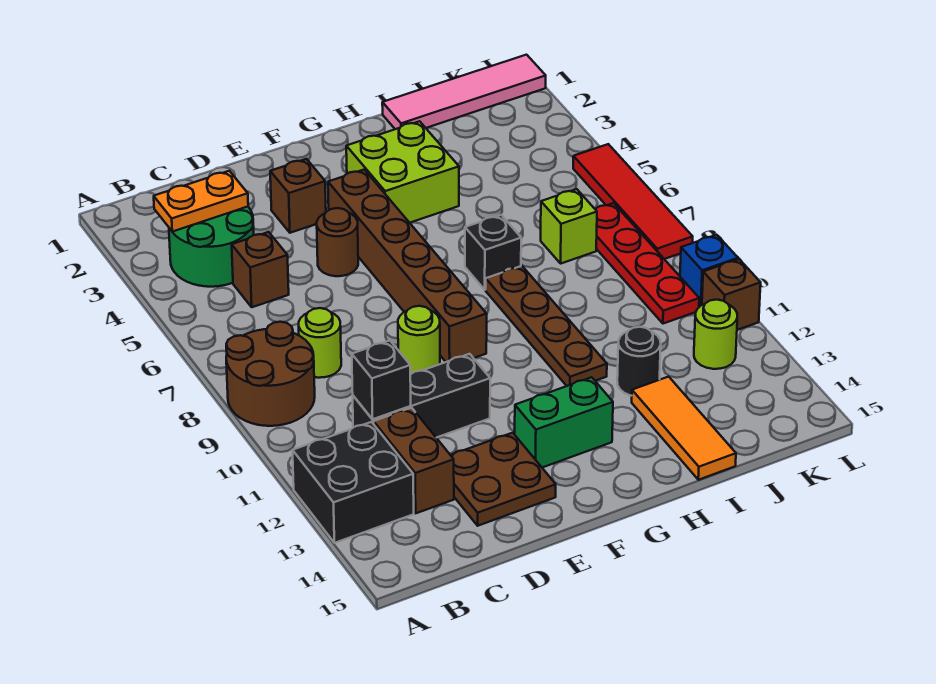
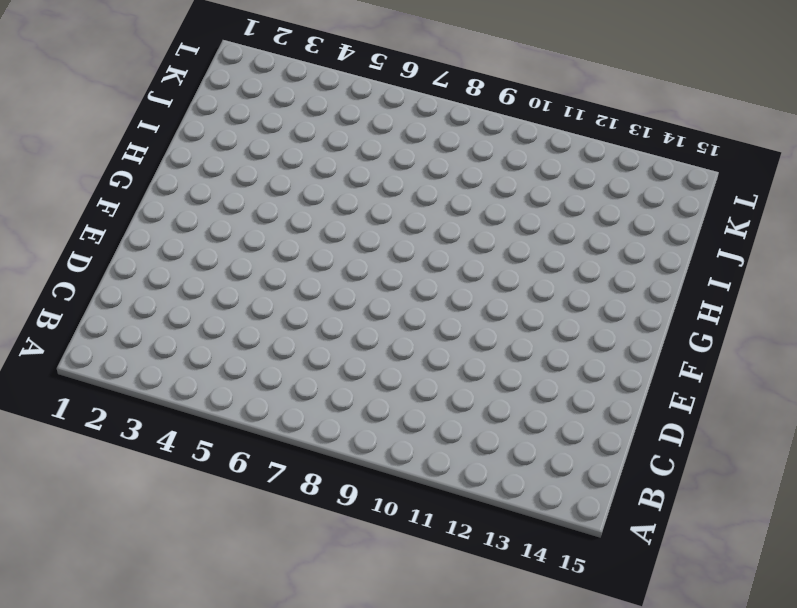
none -> brown 2x2 round brick [226,322,315,426]
none -> black 2x2 brick [293,422,414,543]
none -> green 2x2 round brick [169,207,254,287]

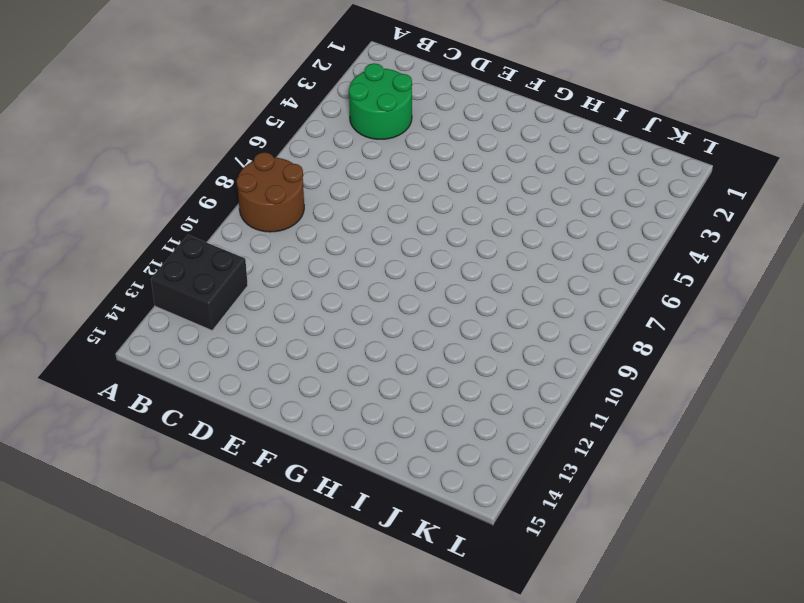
none -> brown 1x1 brick [232,232,289,307]
none -> lime 1x1 round brick [299,308,341,378]
none -> black 1x3 brick [353,354,490,438]

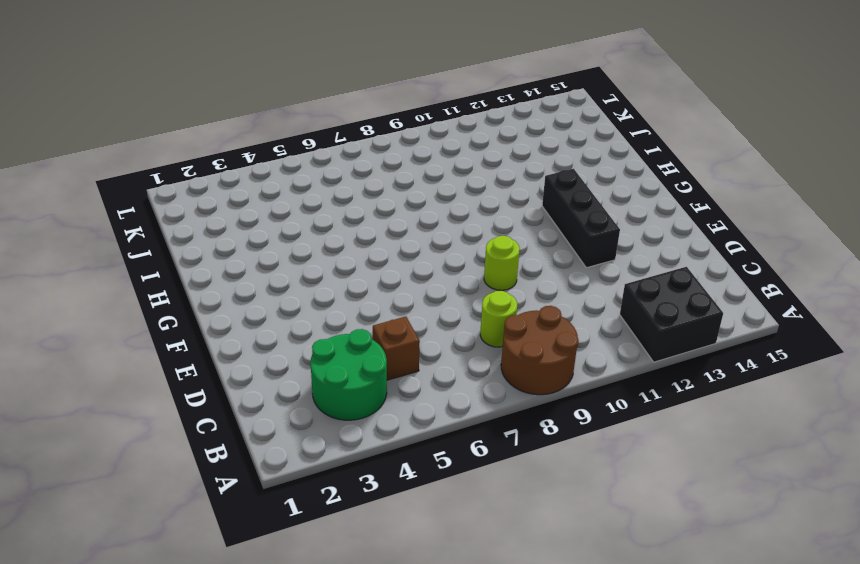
black 1x3 brick [542,169,620,268] -> black 1x3 brick moved to [353,354,490,438]
none -> brown 1x2 brick [374,408,454,513]
none -> brown 2x2 plate [451,433,556,526]
none -> brown 1x1 brick [270,159,326,233]

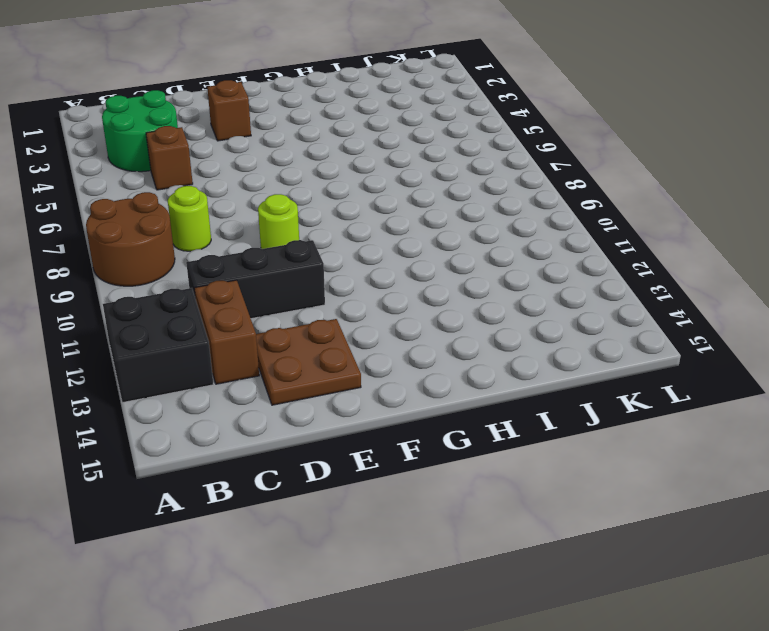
none -> brown 1x1 round brick [317,208,358,276]
none -> brown 1x6 brick [328,170,487,362]
none -> green 1x2 brick [515,377,613,468]

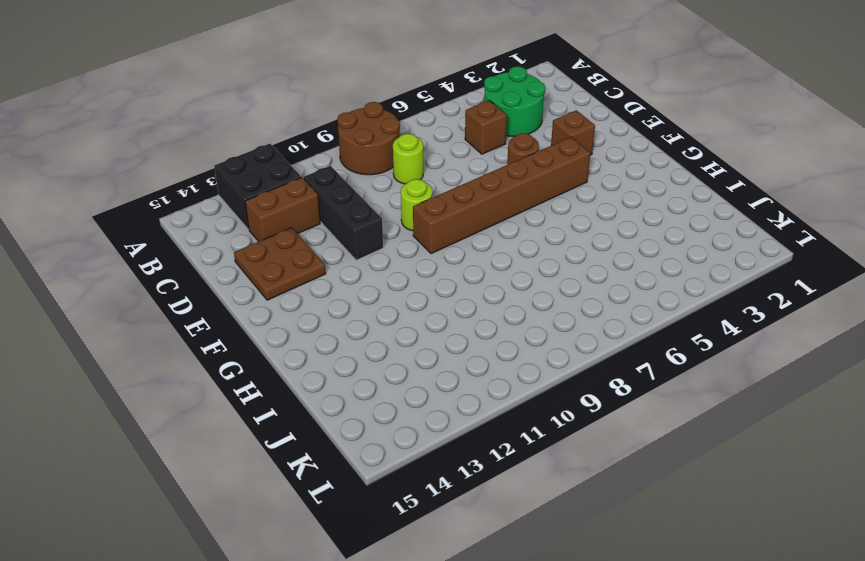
none -> green 1x2 brick [515,377,613,468]
none -> lime 2x2 brick [346,121,459,223]
none -> black 1x1 brick [465,215,521,290]

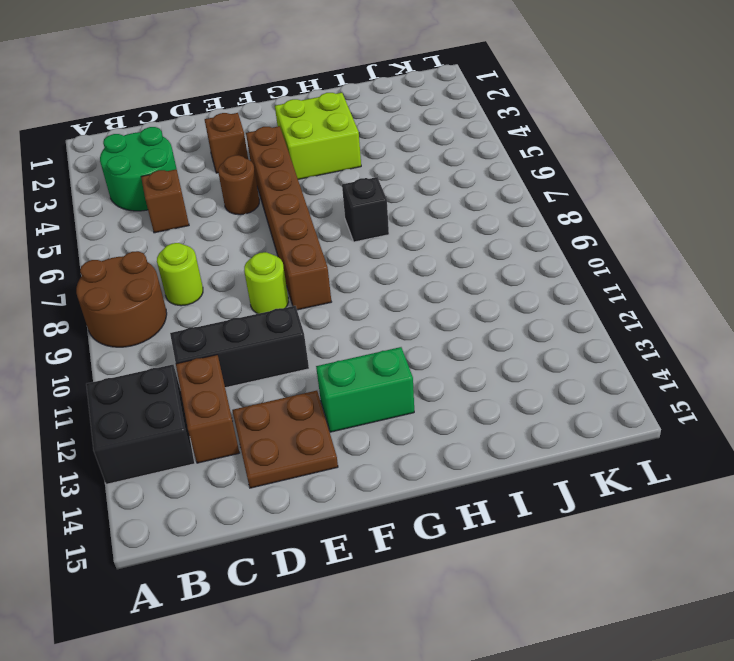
none -> brown 1x4 plate [486,266,607,386]
none -> pink 1x4 tile [382,55,546,129]
none -> black 1x1 round brick [617,327,661,396]

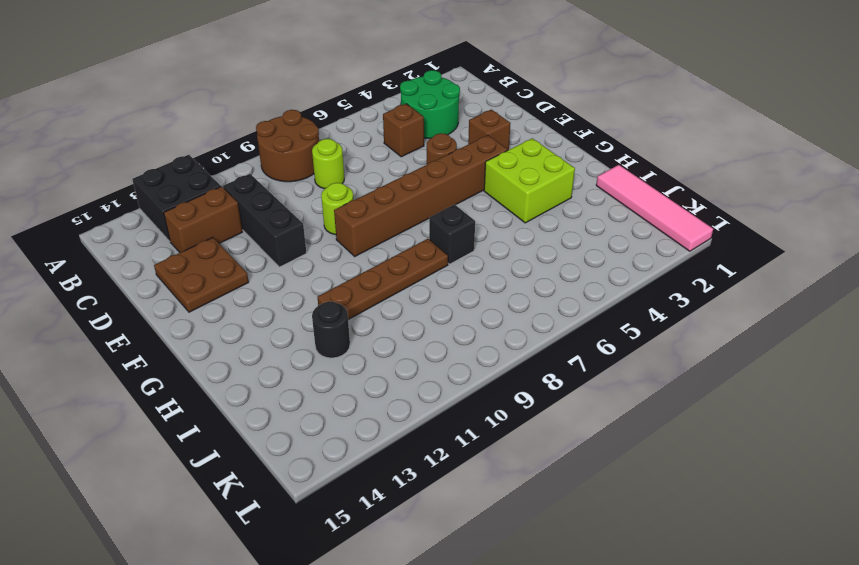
none -> green 1x2 brick [515,377,613,468]
none -> orange 1x3 tile [632,377,736,480]
none -> lime 1x1 brick [541,189,597,263]

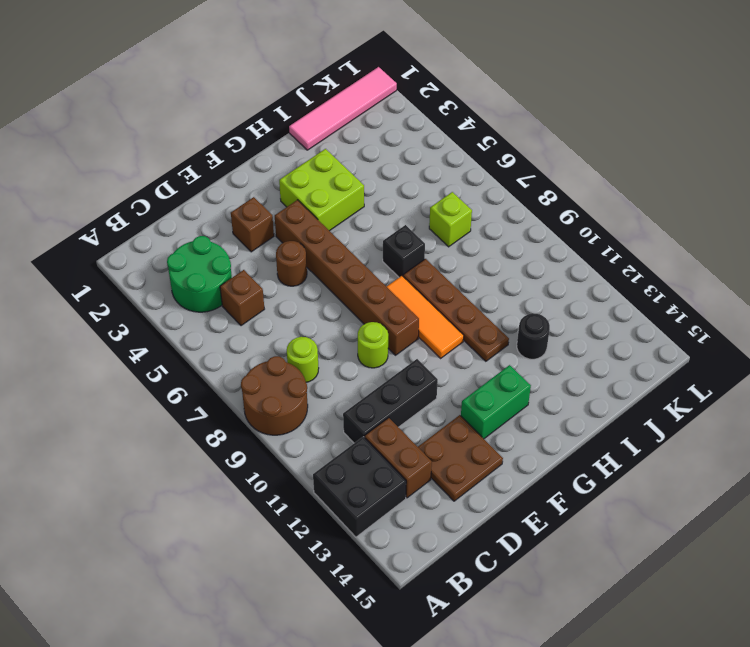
orange 1x3 tile [387,276,464,358] -> orange 1x3 tile moved to [632,377,736,480]
none -> red 1x4 plate [595,203,699,324]
none -> lime 1x1 round brick [694,300,737,369]
none -> red 1x4 tile [573,144,693,259]

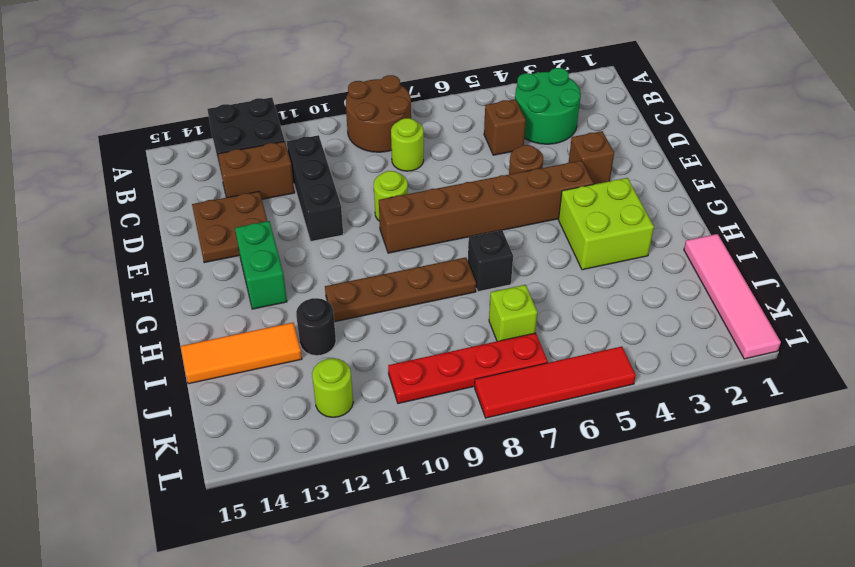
none -> blue 1x1 brick [680,235,738,307]
none -> brown 1x1 brick [702,259,761,330]
none -> orange 1x2 plate [154,171,248,232]

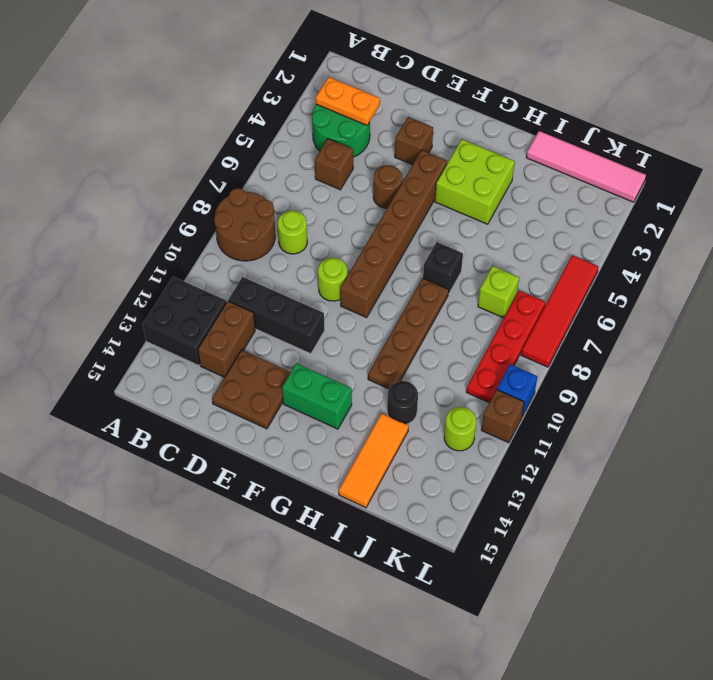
none -> black 1x1 brick [352,341,411,419]

